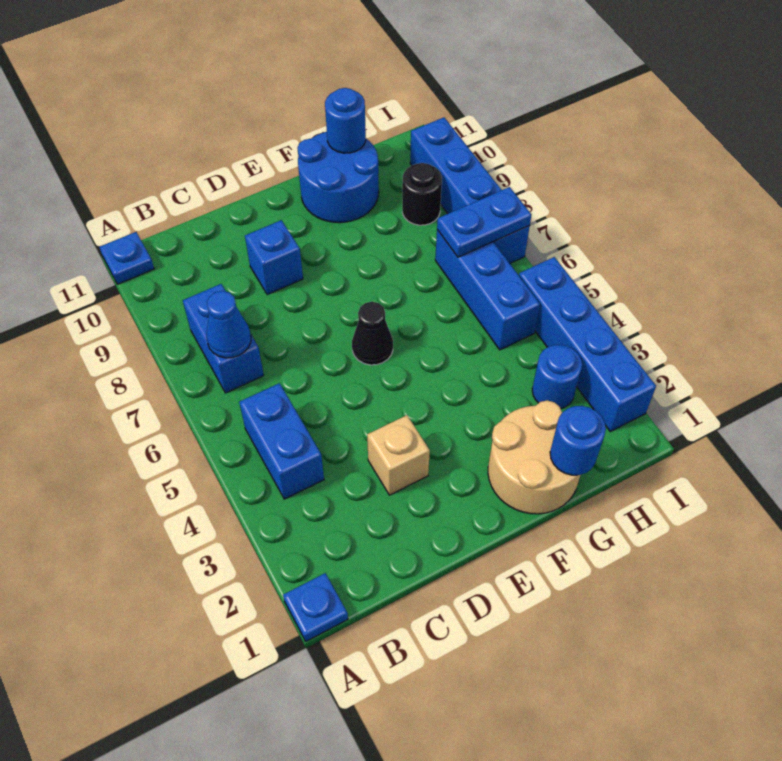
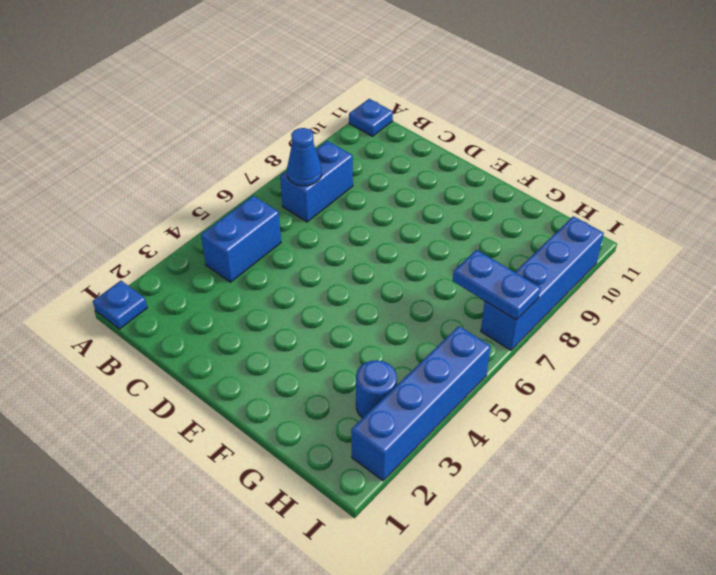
none -> tan 1x1 brick [367,415,430,495]
none -> blue 1x1 brick [245,220,303,295]
none -> black 1x1 cone [352,302,393,365]

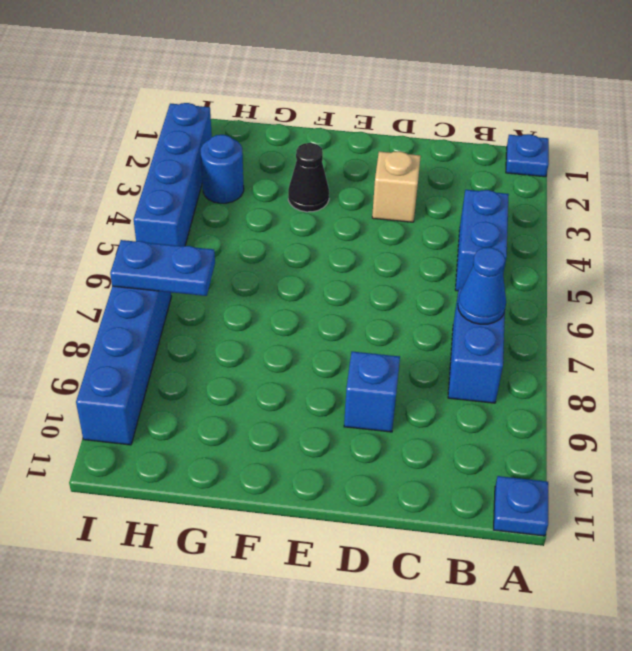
black 1x1 cone [288,143,329,212] -> black 1x1 cone moved to [352,302,393,365]
none -> tan 2x2 round brick [488,401,581,514]
none -> blue 2x2 round brick [297,132,379,223]
none -> blue 1x3 brick [435,230,540,350]

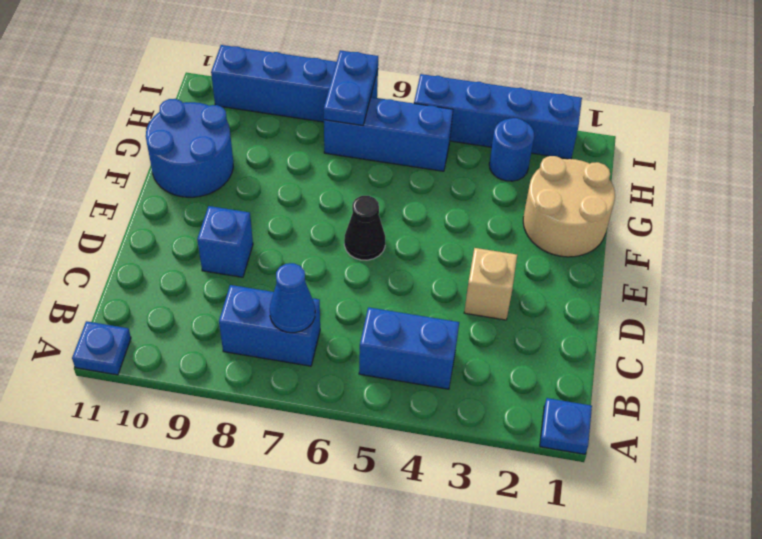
none -> black 1x1 round brick [402,163,442,225]
none -> blue 1x1 round brick [550,406,606,475]
none -> blue 1x1 round brick [325,88,366,153]

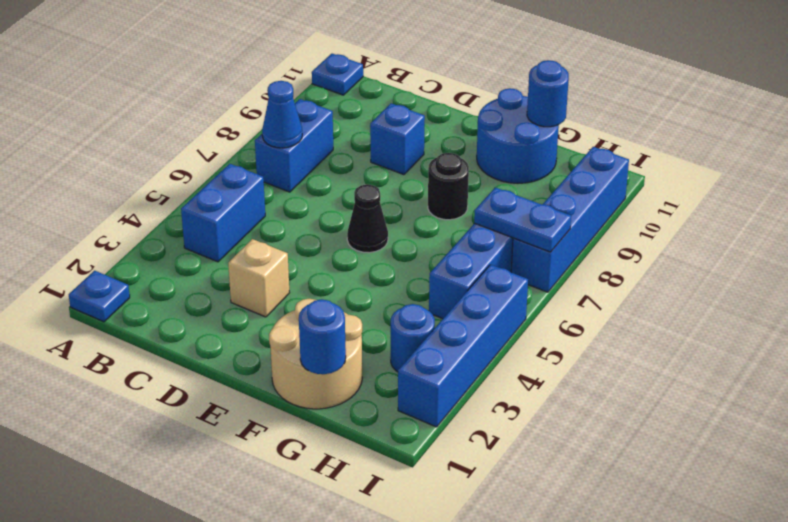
black 1x1 round brick [428,153,469,220] -> black 1x1 round brick moved to [402,163,442,225]

